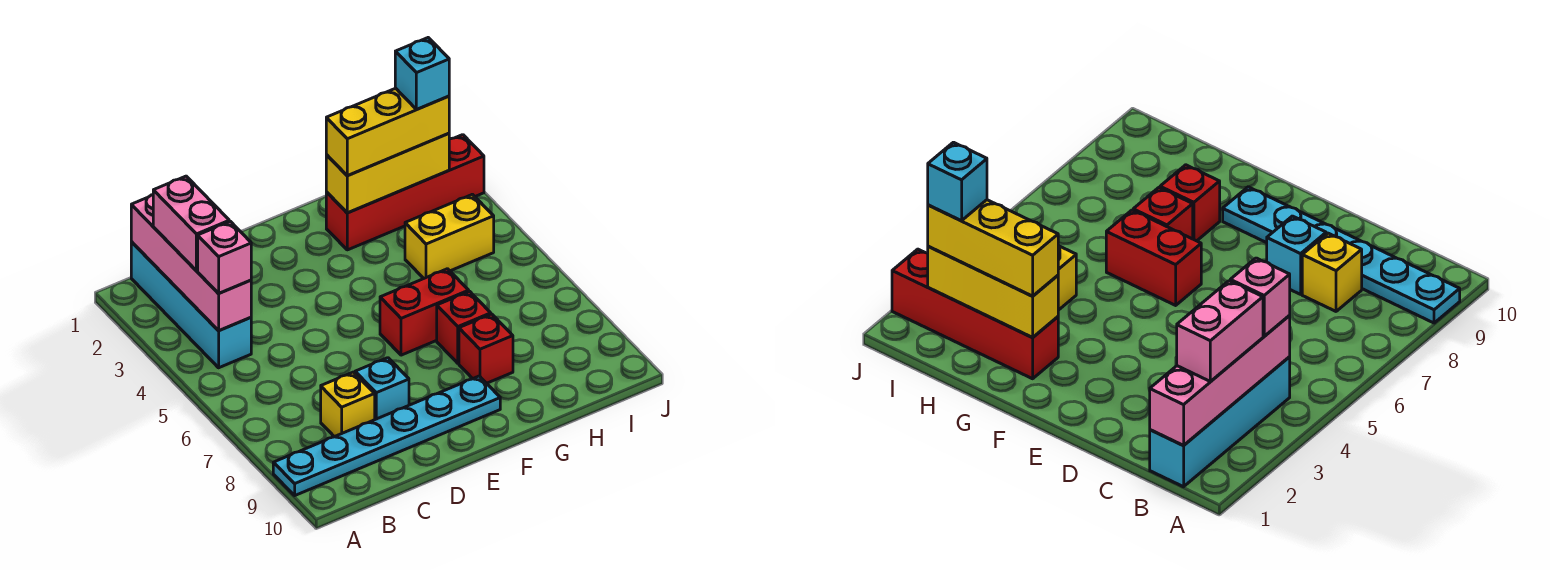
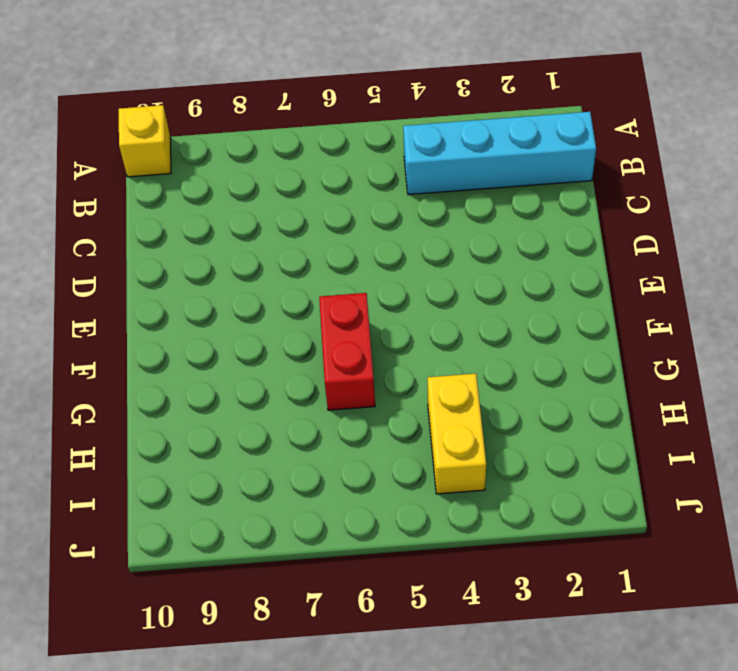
yellow 1x1 brick [119,105,171,177] -> yellow 1x1 brick moved to [321,372,375,437]
none -> cyan 1x6 plate [273,376,500,495]
none -> cyan 1x1 brick [355,358,409,419]
none -> red 1x4 brick [326,135,484,250]

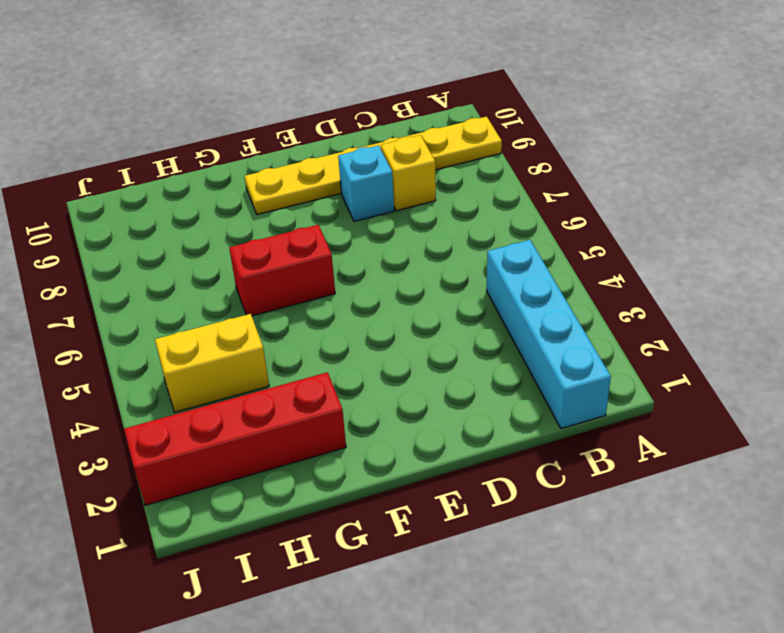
yellow 1x6 plate [245,117,502,215] -> cyan 1x6 plate [273,376,500,495]
none -> red 1x1 brick [437,291,491,363]
none -> red 1x1 brick [459,314,513,383]
none -> pink 1x4 brick [131,195,251,331]

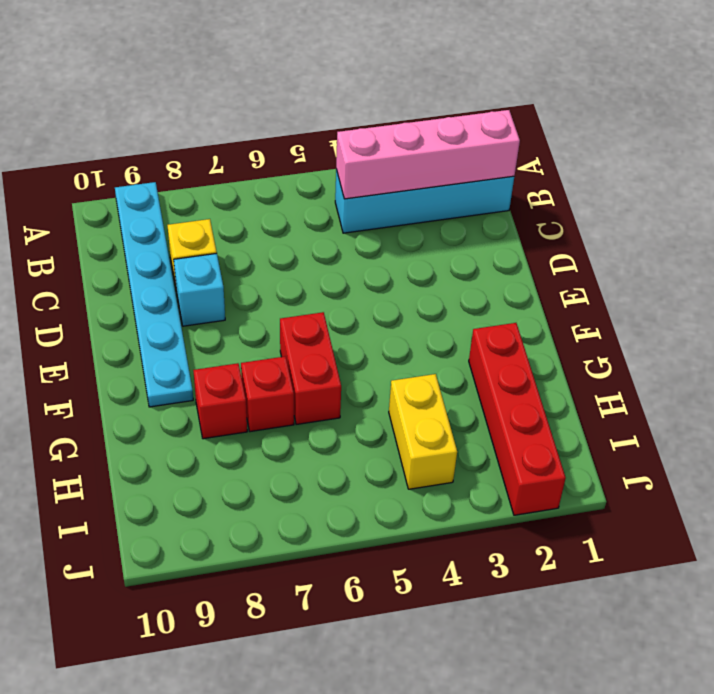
none -> yellow 1x3 brick [326,133,449,213]
none -> pink 1x2 brick [153,176,229,271]
none -> pink 1x1 brick [198,221,251,293]

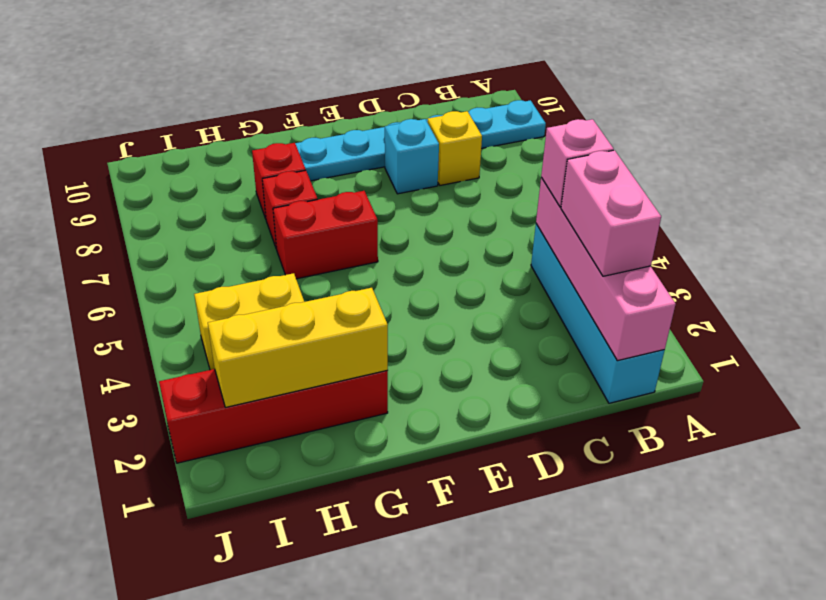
none -> yellow 1x3 brick [326,88,449,176]
none -> cyan 1x1 brick [395,38,449,109]

